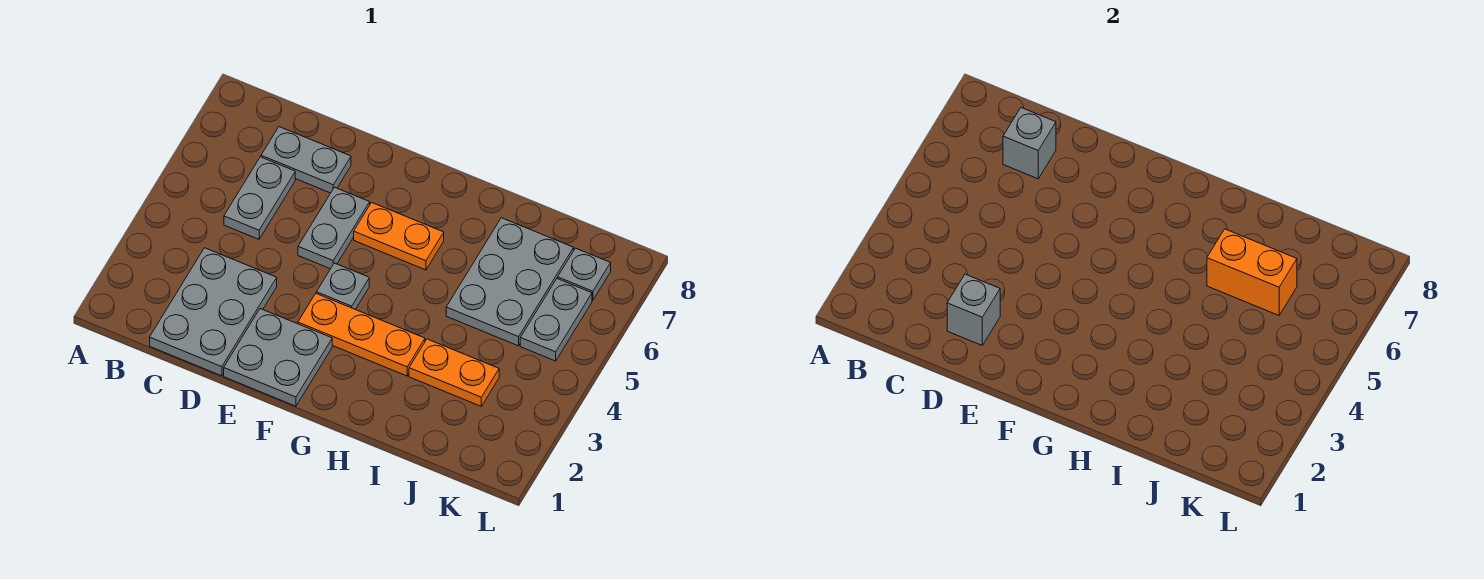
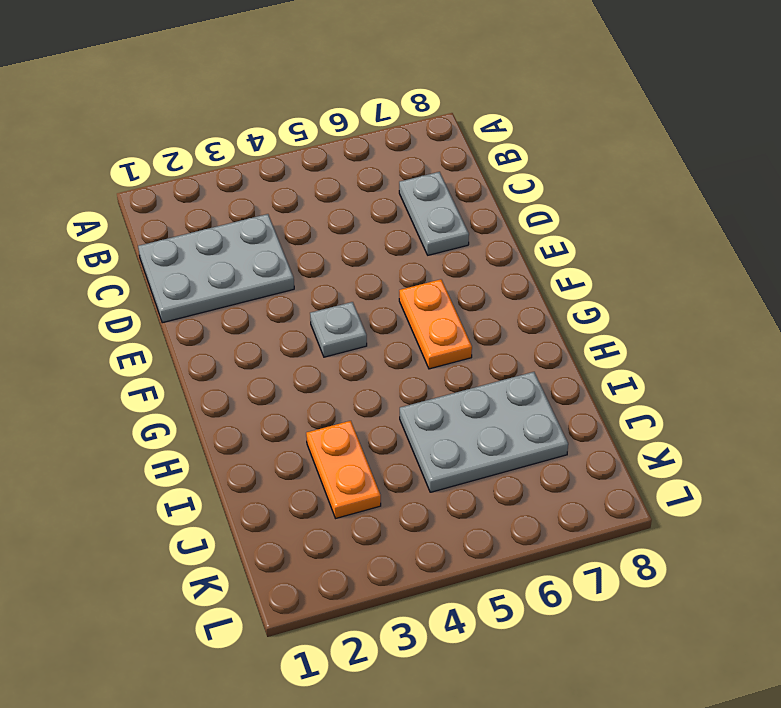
none -> grey 1x2 plate [224,157,295,239]
none -> grey 2x2 plate [224,309,332,406]
none -> grey 1x2 plate [298,187,370,269]

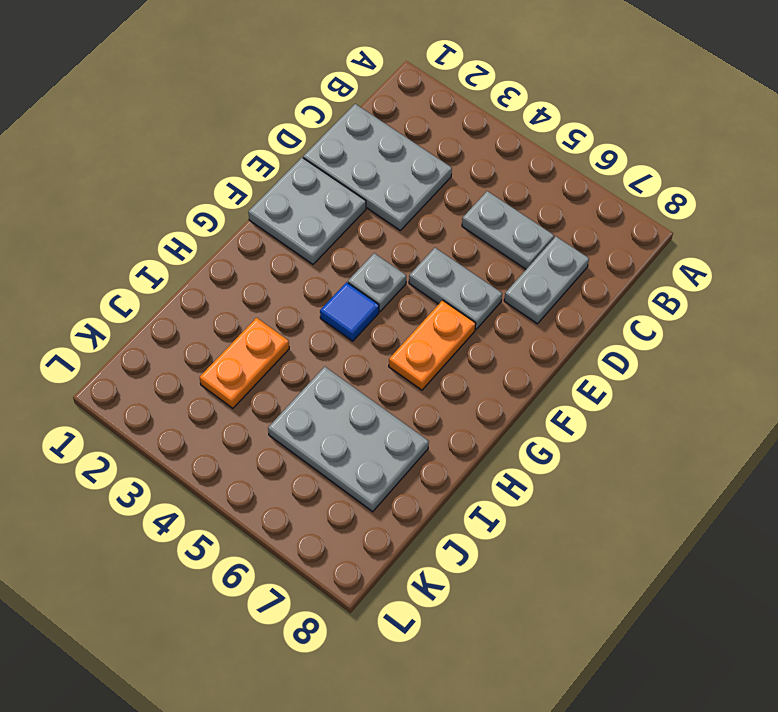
blue 1x1 tile [320,282,379,341] -> none
none -> orange 1x3 plate [298,293,425,376]
none -> grey 1x2 plate [520,279,592,361]
none -> grey 1x1 plate [558,248,611,300]

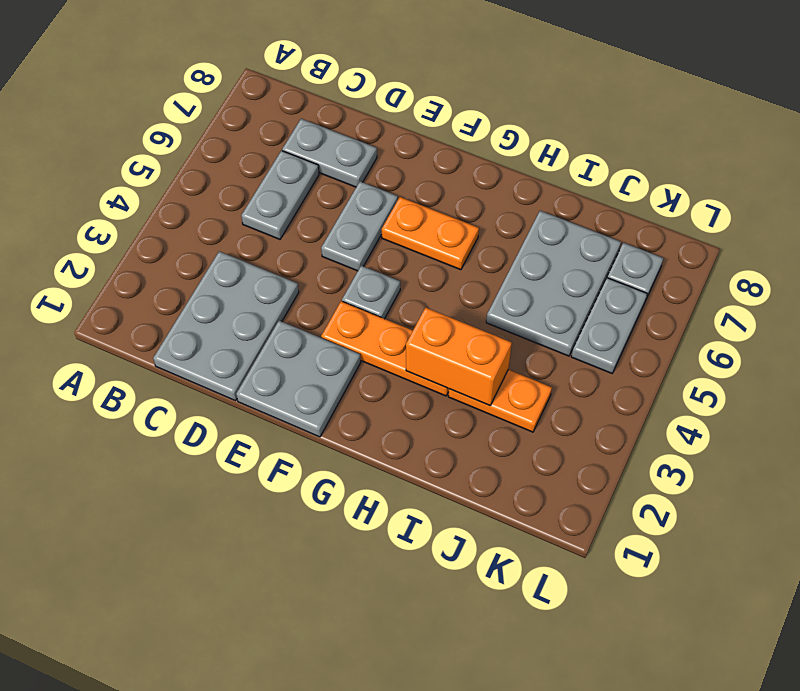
orange 1x2 brick [406,307,512,406] -> orange 1x2 brick moved to [1207,229,1297,315]
none -> grey 1x1 brick [1003,108,1056,179]
none -> grey 1x1 brick [947,274,1000,345]

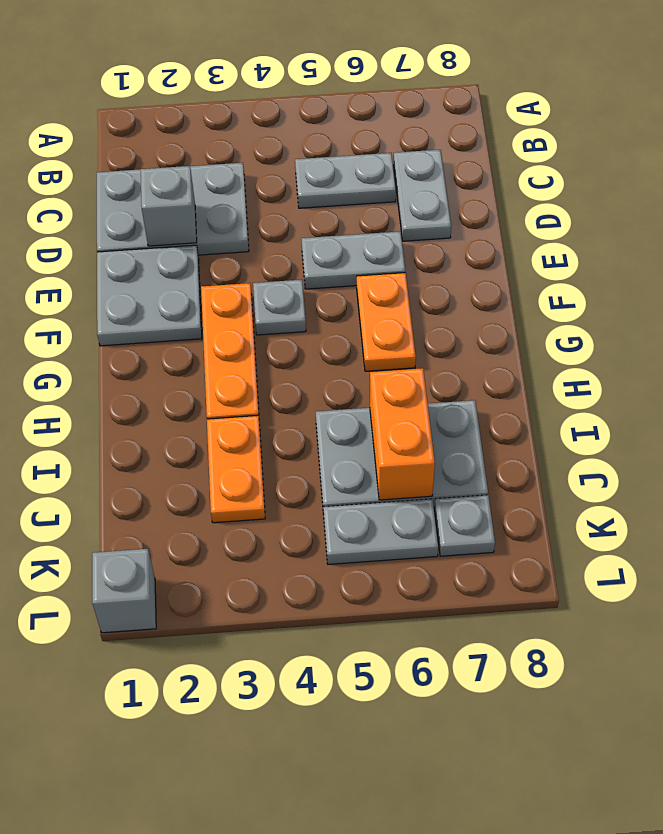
grey 1x1 brick [92,549,156,633] -> grey 1x1 brick moved to [1003,108,1056,179]

